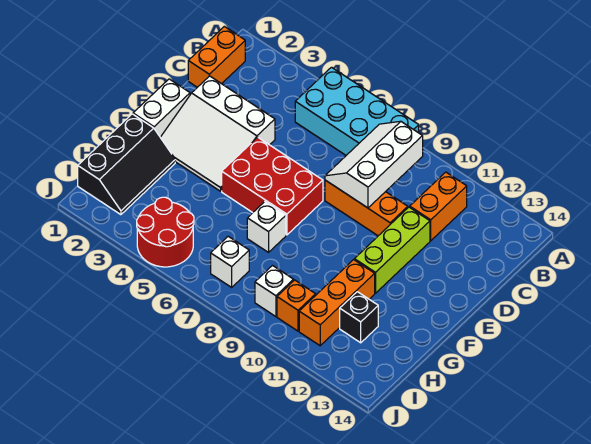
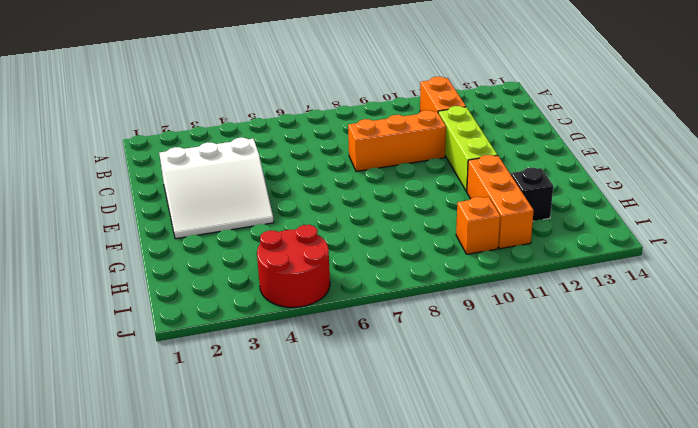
none -> cyan 2x4 brick [295,67,419,155]
none -> orange 1x2 brick [188,26,245,87]
none -> white 1x2 brick [133,79,190,137]

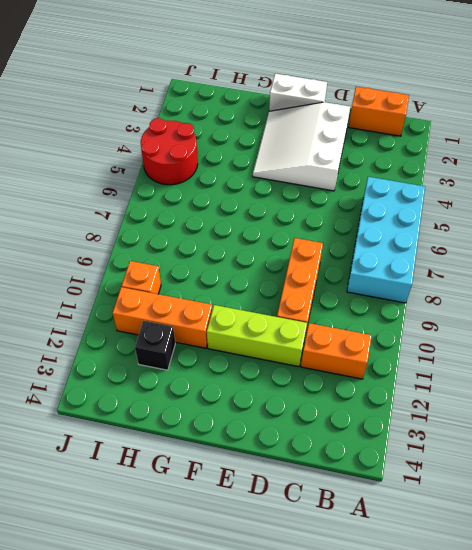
none -> red 2x3 brick [222,137,323,235]
none -> black 2x3 slope [78,114,175,215]
none -> white 1x1 brick [247,202,286,252]

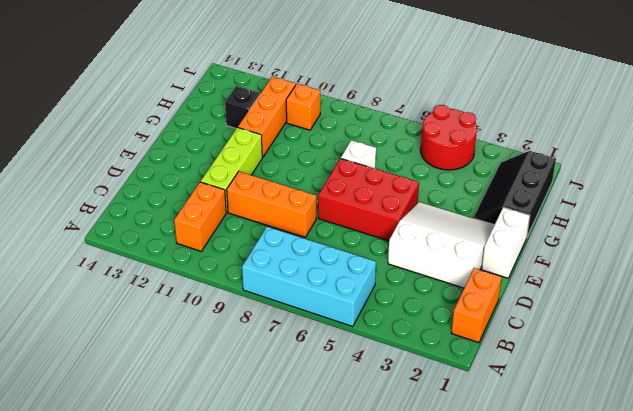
none -> white 1x1 brick [211,236,249,287]
none -> white 1x1 brick [255,266,294,317]
none -> white 2x3 slope [325,121,423,208]

